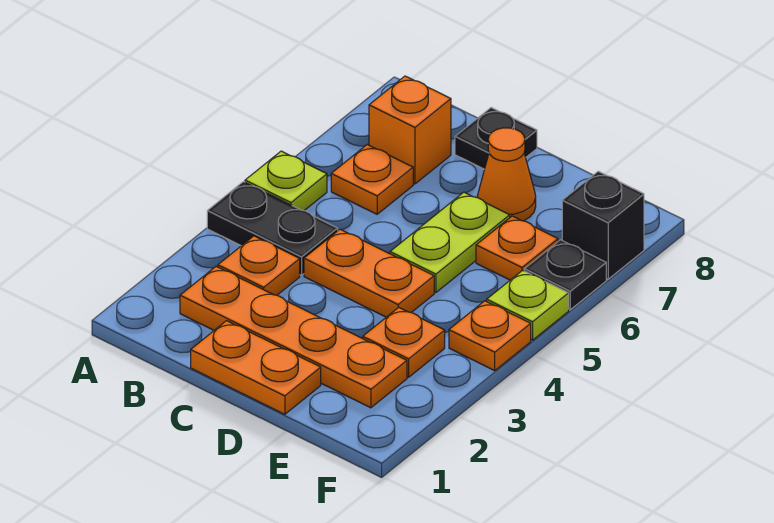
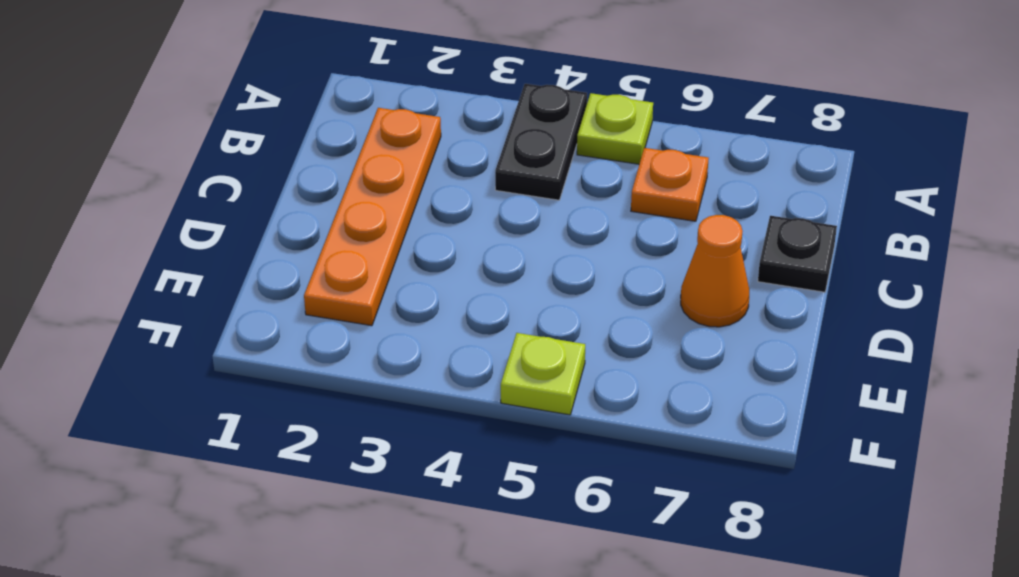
none -> orange 1x1 plate [218,236,300,295]
none -> orange 1x1 brick [369,76,451,184]
none -> orange 1x2 plate [191,321,321,414]

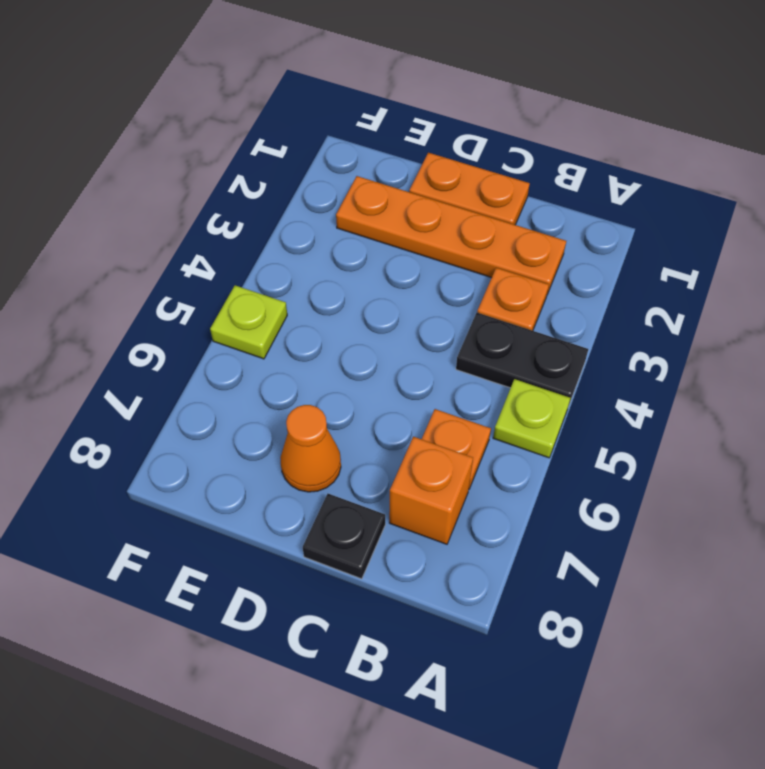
none -> orange 1x2 plate [304,229,434,317]
none -> lime 1x2 plate [390,192,510,292]
none -> orange 1x1 plate [363,307,445,377]

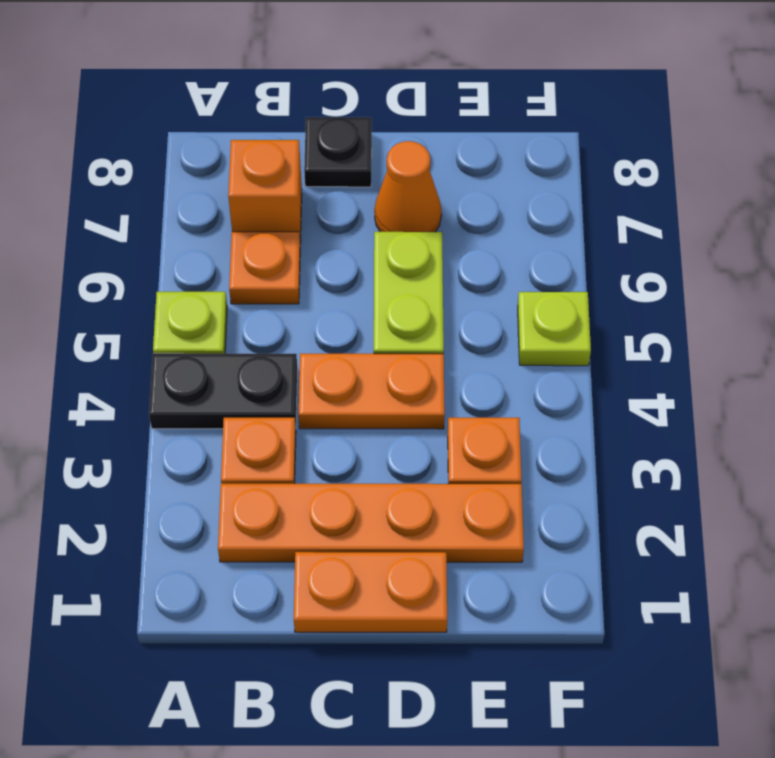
none -> orange 1x1 plate [476,216,558,280]
none -> orange 1x1 plate [449,301,531,371]
none -> black 1x1 plate [524,240,606,310]

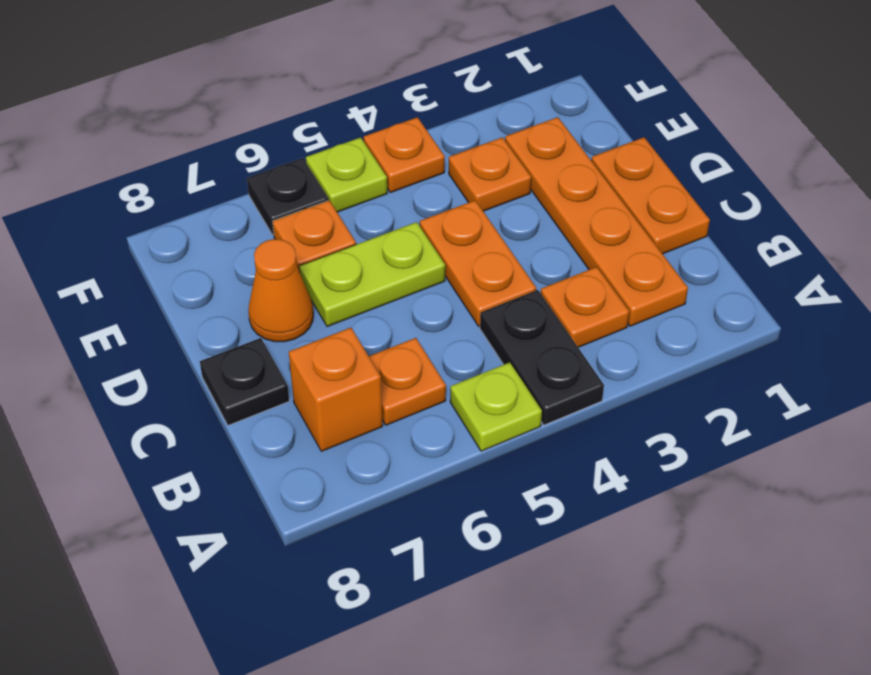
none -> black 1x1 brick [562,171,644,279]

